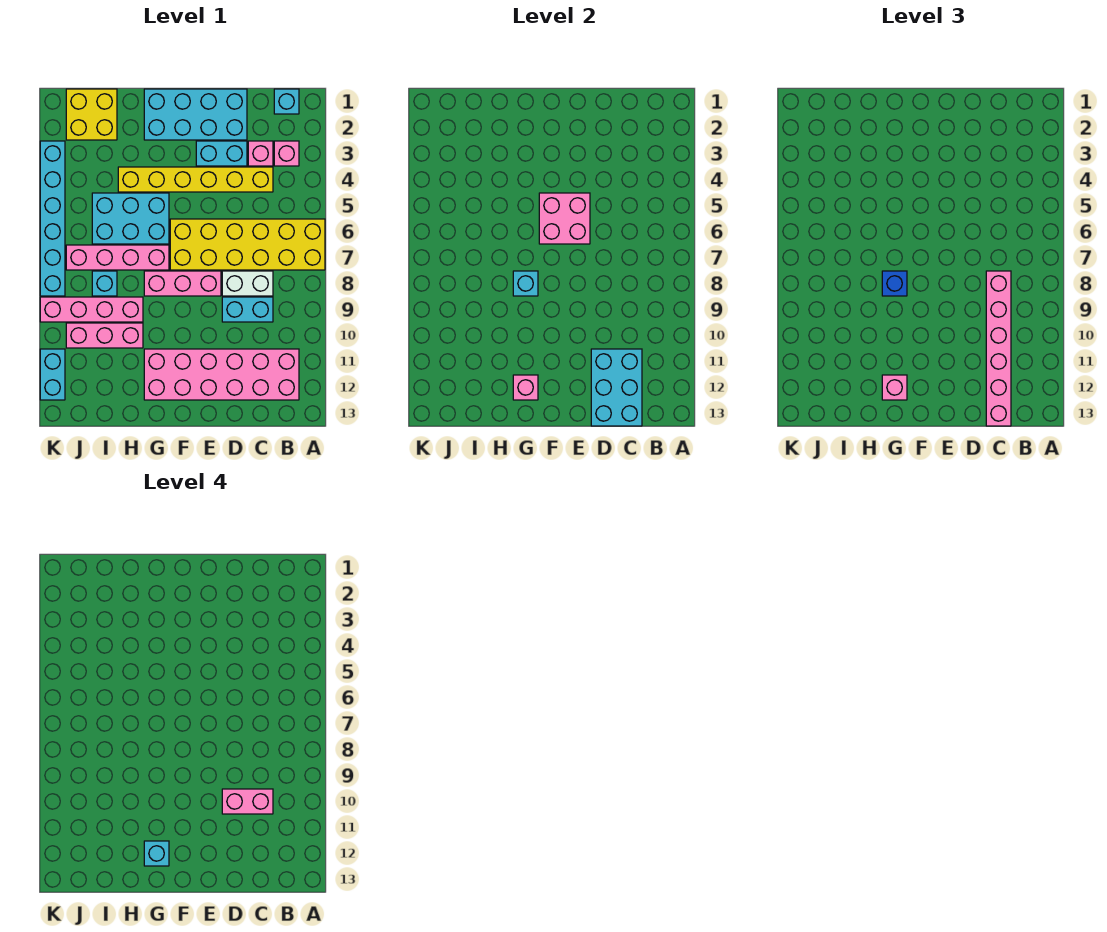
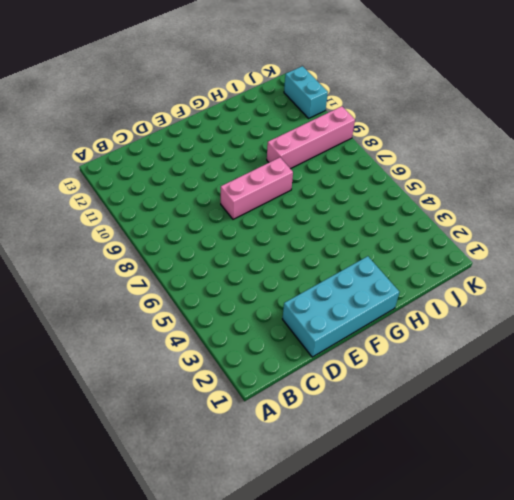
none -> yellow 2x6 brick [170,219,325,270]
none -> cyan 1x1 brick [274,89,299,114]
none -> pink 1x1 brick [274,141,299,166]

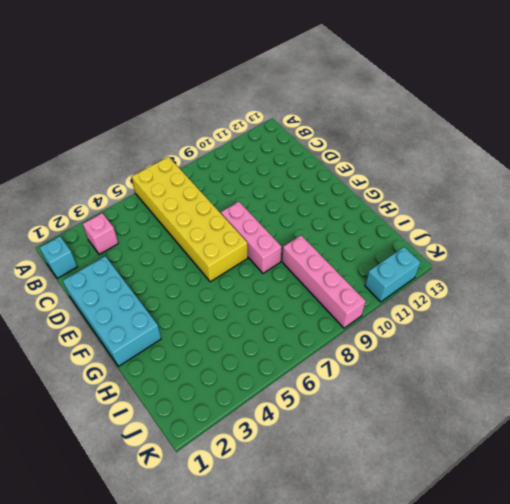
none -> pink 2x6 brick [144,349,299,400]
none -> pink 1x1 brick [248,141,273,166]
none -> yellow 1x6 brick [118,167,273,192]

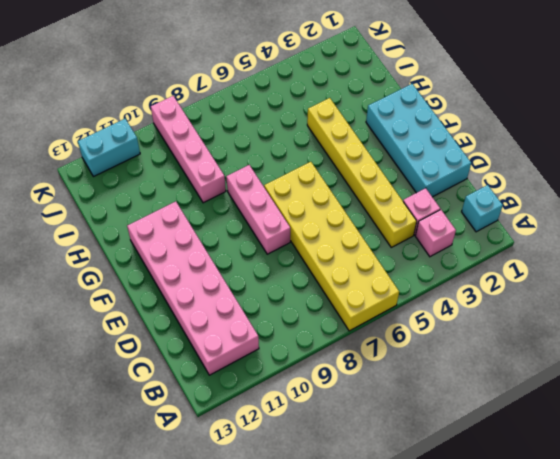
none -> white 1x2 brick [222,271,273,296]
none -> cyan 1x2 brick [222,297,273,322]
none -> cyan 1x2 brick [196,141,247,166]

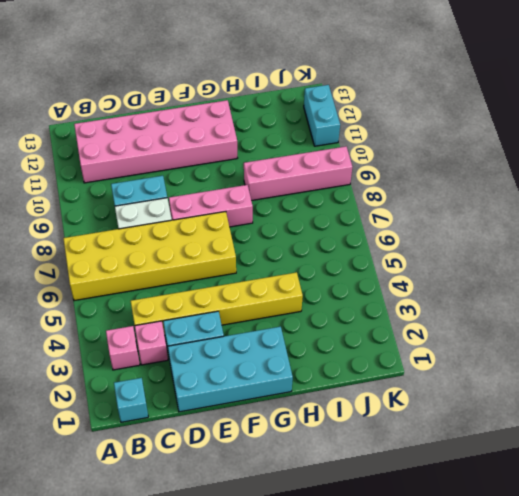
none -> cyan 2x3 brick [92,193,169,244]
none -> pink 1x4 brick [66,245,169,270]
none -> pink 1x3 brick [66,323,143,348]

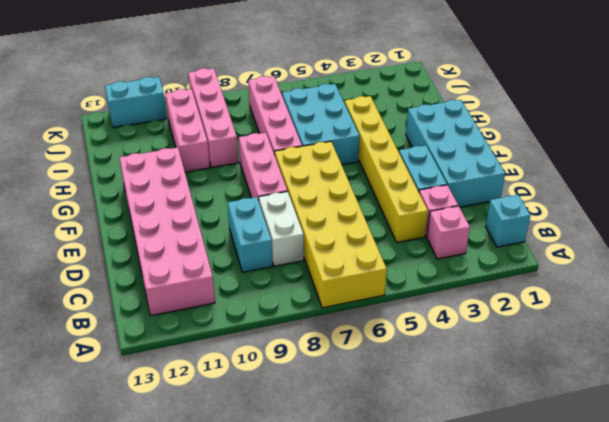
none -> yellow 2x2 brick [66,89,117,140]
none -> cyan 1x1 brick [92,271,117,296]
none -> cyan 1x6 brick [40,141,65,296]

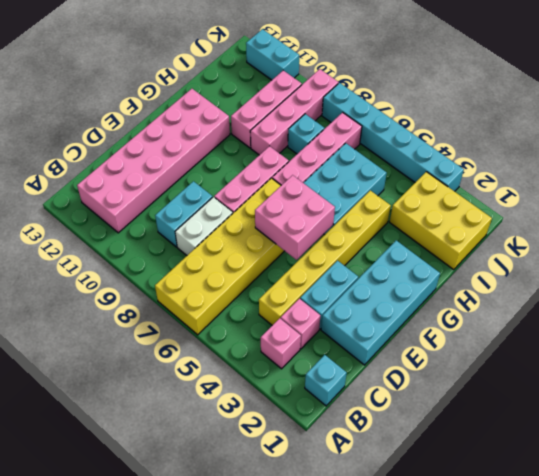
yellow 2x3 brick [390,172,492,270] -> yellow 2x2 brick [66,89,117,140]
none -> cyan 2x3 brick [591,349,642,426]
none -> cyan 1x1 brick [513,271,538,296]
none -> pink 1x1 brick [513,375,538,400]

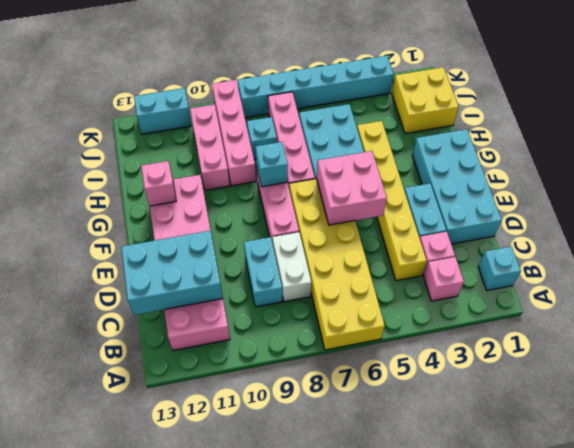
none -> pink 1x6 brick [986,271,1011,426]
none -> blue 1x1 brick [882,271,907,296]
none -> pink 1x1 brick [882,375,907,400]

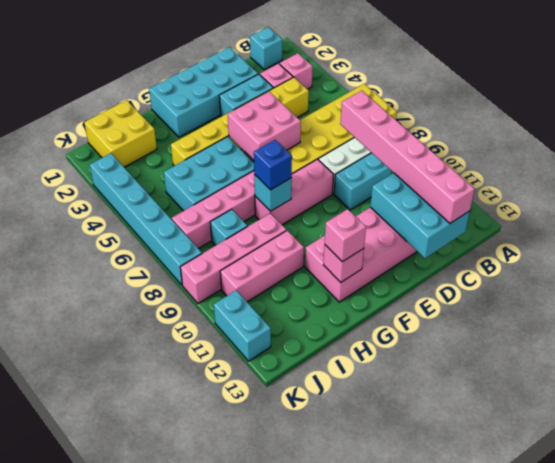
none -> pink 1x2 brick [222,789,273,814]
none -> cyan 1x1 brick [144,841,169,866]

